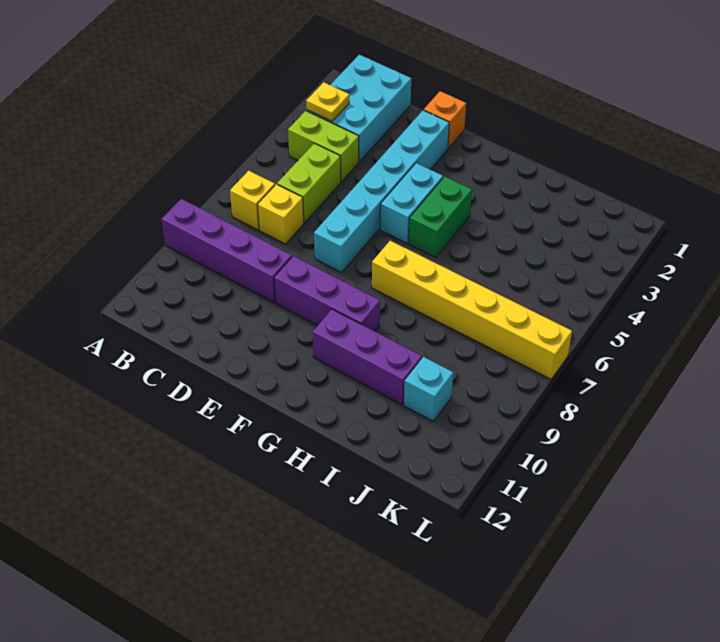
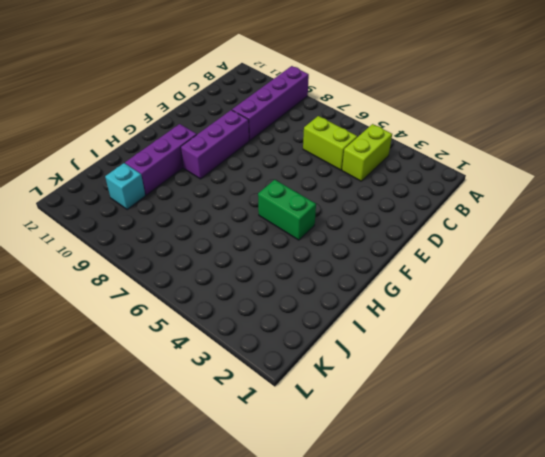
none -> cyan 2x3 brick [307,55,411,162]
none -> yellow 1x1 brick [230,171,275,230]
none -> yellow 1x1 brick [258,184,304,244]

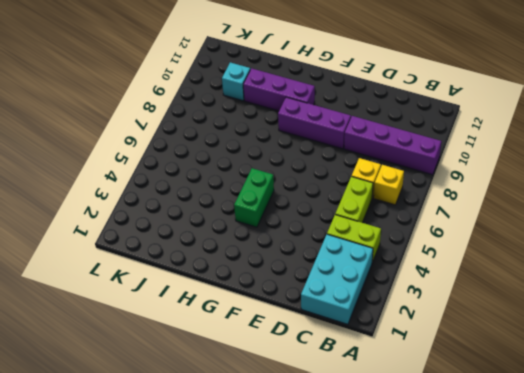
none -> orange 1x1 brick [424,91,466,148]
none -> cyan 1x6 brick [314,110,449,272]
none -> cyan 1x2 brick [380,163,443,243]

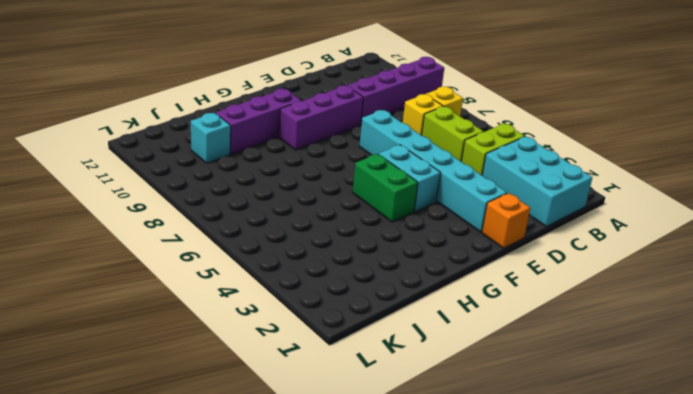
none -> yellow 1x6 brick [372,241,572,379]
none -> yellow 1x1 plate [306,82,349,121]

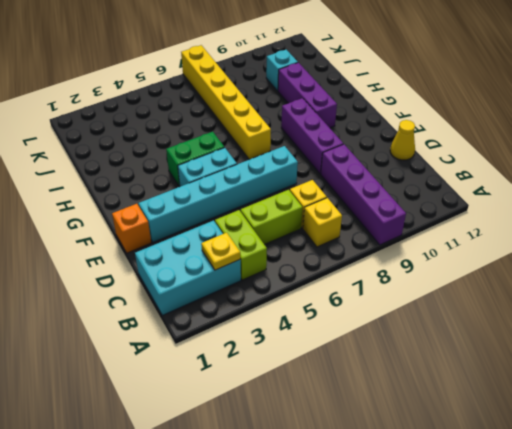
yellow 1x1 cone [390,120,415,160] -> none

